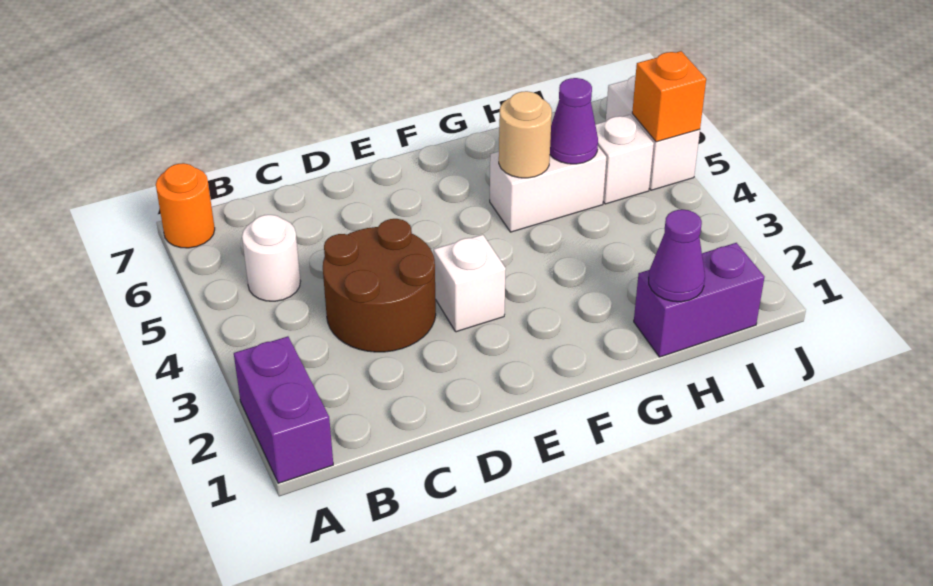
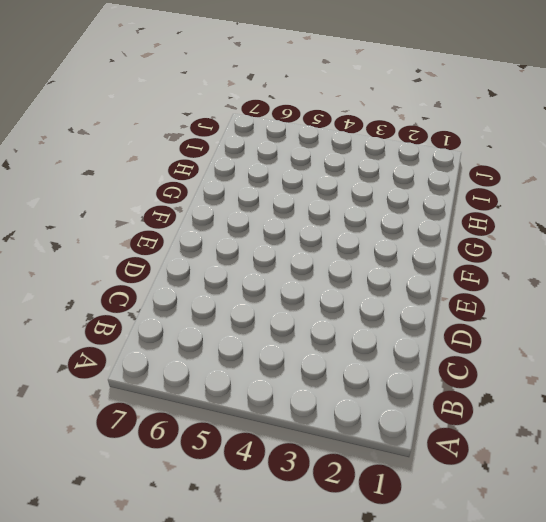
none -> purple 1x2 brick [234,336,333,483]
none -> orange 1x1 round brick [156,163,215,248]
none -> white 1x1 round brick [242,215,301,301]

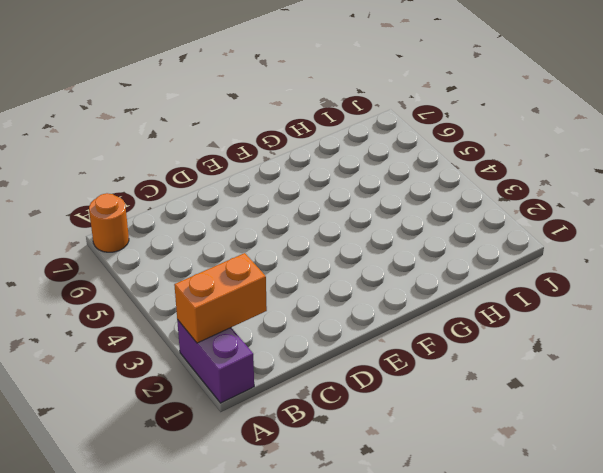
orange 1x2 brick [174,253,267,343] -> none
none -> white 1x1 round brick [242,215,301,301]
none -> brown 2x2 round brick [323,219,436,352]
none -> white 1x1 brick [434,235,506,332]

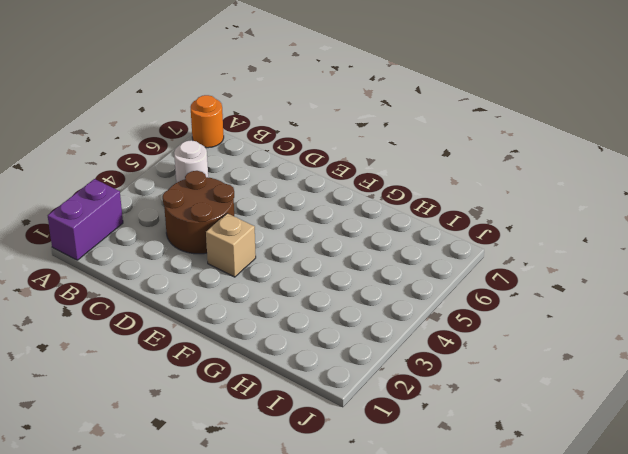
tan 1x1 brick [206,213,256,277] -> white 1x1 brick [434,235,506,332]
none -> white 1x2 brick [490,147,606,232]
none -> purple 1x2 brick [634,243,764,357]
none -> white 1x1 brick [595,115,654,204]

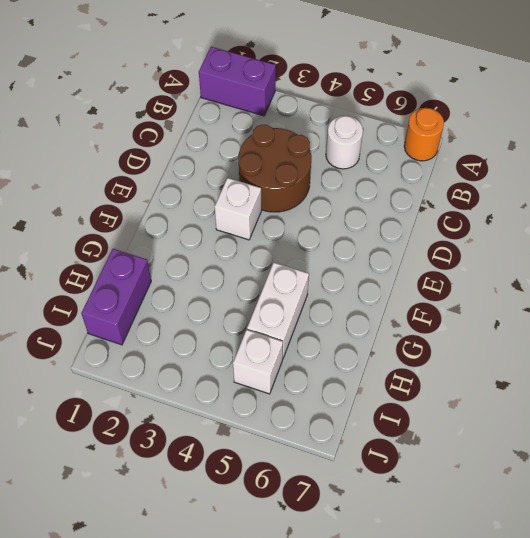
none -> white 1x2 brick [606,75,700,190]
none -> tan 1x1 round brick [499,91,552,178]
none -> purple 1x1 cone [649,210,705,302]

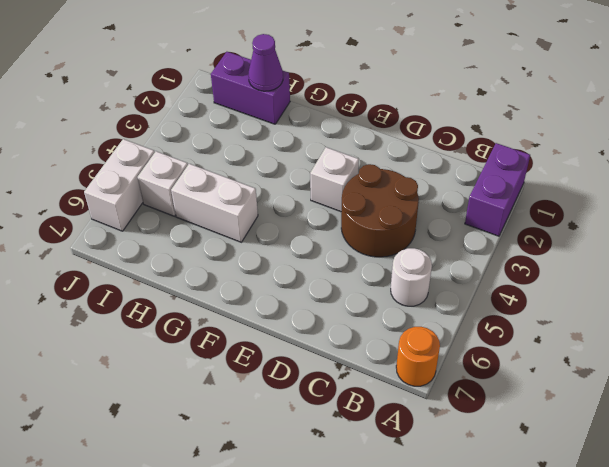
none -> tan 1x1 round brick [499,91,552,178]
none -> purple 1x1 cone [550,78,598,164]
none -> orange 1x1 brick [632,51,706,142]

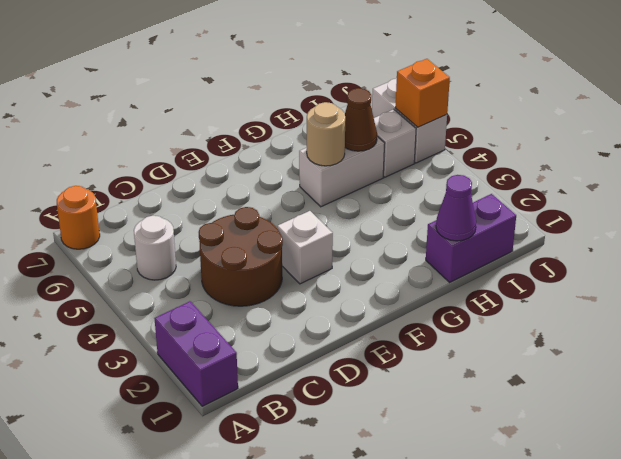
brown 1x1 cone [345,88,377,151] -> purple 1x1 cone [550,78,598,164]

